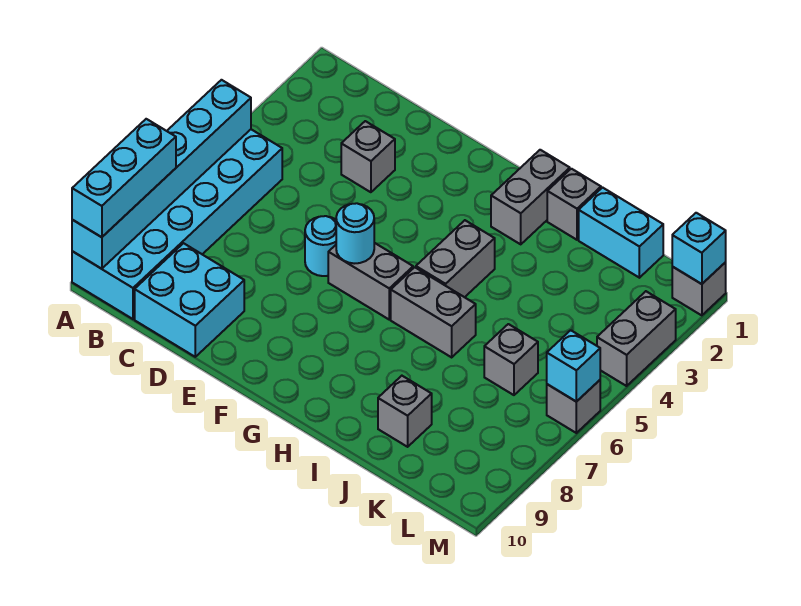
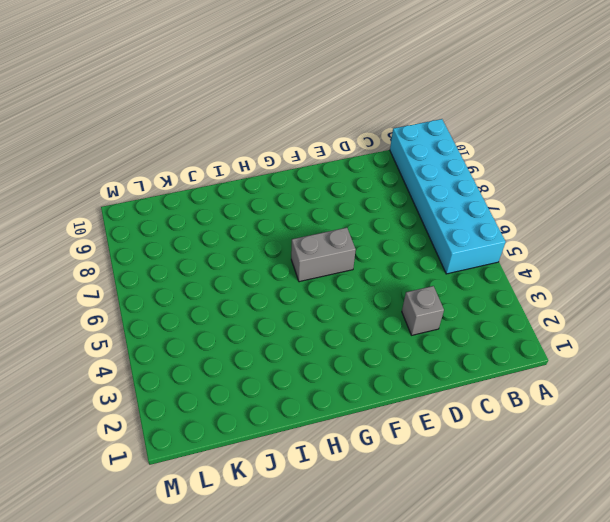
none -> cyan 2x2 brick [135,243,244,357]
none -> cyan 1x1 round brick [305,216,336,276]
none -> grey 1x2 brick [491,150,570,244]

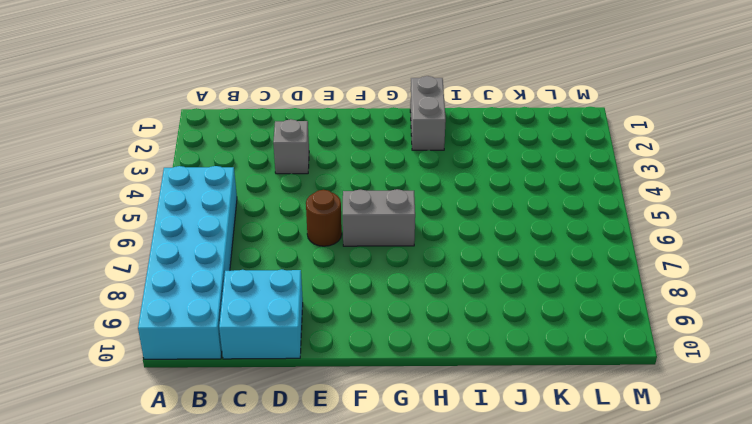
brown 1x1 round brick [306,190,342,246] -> cyan 1x1 round brick [305,216,336,276]
none -> grey 1x2 brick [416,220,495,297]
none -> grey 1x2 brick [391,267,476,357]
none -> grey 1x1 brick [547,169,601,240]

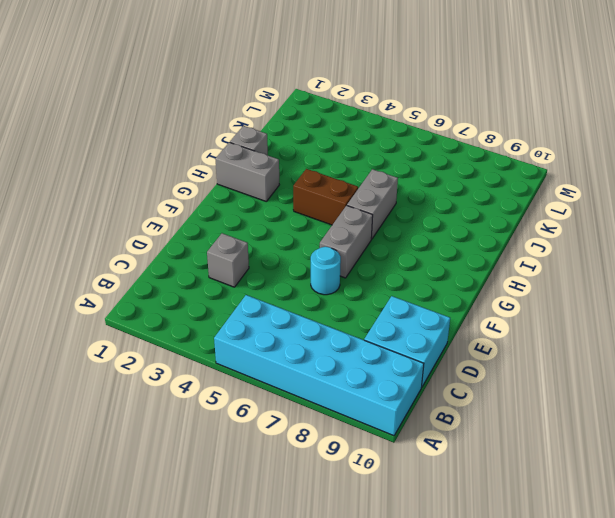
brown 1x2 brick [293,169,358,225] -> grey 1x2 brick [416,220,495,297]
none -> cyan 1x2 brick [579,188,663,278]
none -> grey 1x1 brick [378,376,432,447]
none -> grey 1x1 brick [484,324,538,395]

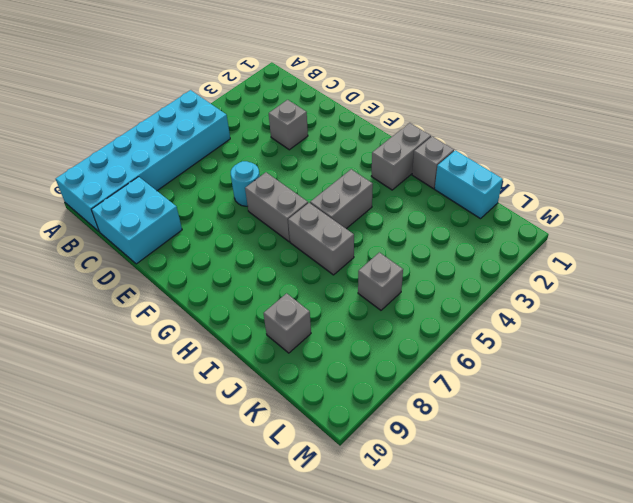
none -> grey 1x1 brick [672,262,726,315]
none -> grey 1x2 brick [597,291,676,386]
none -> grey 1x1 brick [547,380,600,433]

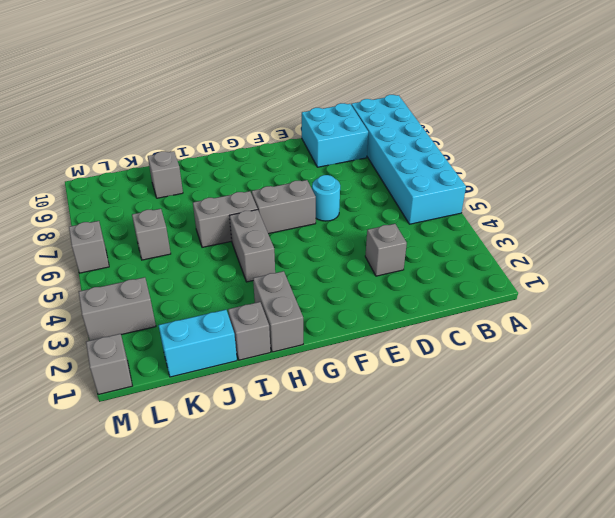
grey 1x2 brick [79,277,156,341] -> grey 1x2 brick turned to [597,291,676,386]
none -> cyan 1x6 brick [72,80,251,269]
none -> cyan 1x1 round brick [336,203,374,264]
none -> cyan 1x1 brick [672,213,726,284]

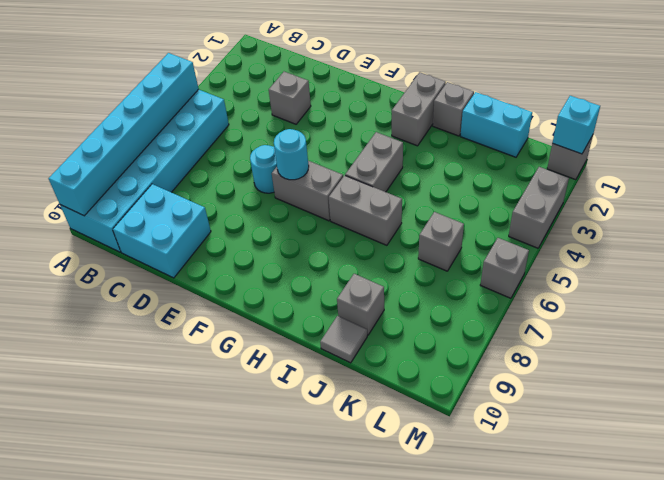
grey 1x1 tile [320,316,367,363] -> none
none -> cyan 1x1 brick [547,330,600,402]
none -> cyan 1x3 brick [72,119,176,237]

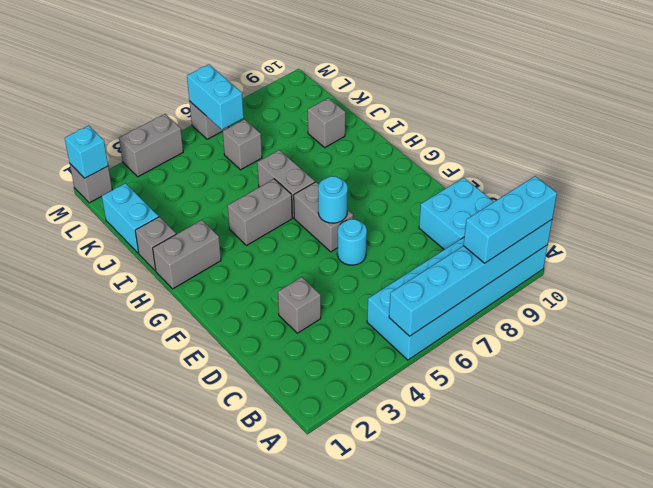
cyan 1x2 brick [187,64,244,130] -> cyan 1x1 brick [547,330,600,402]

